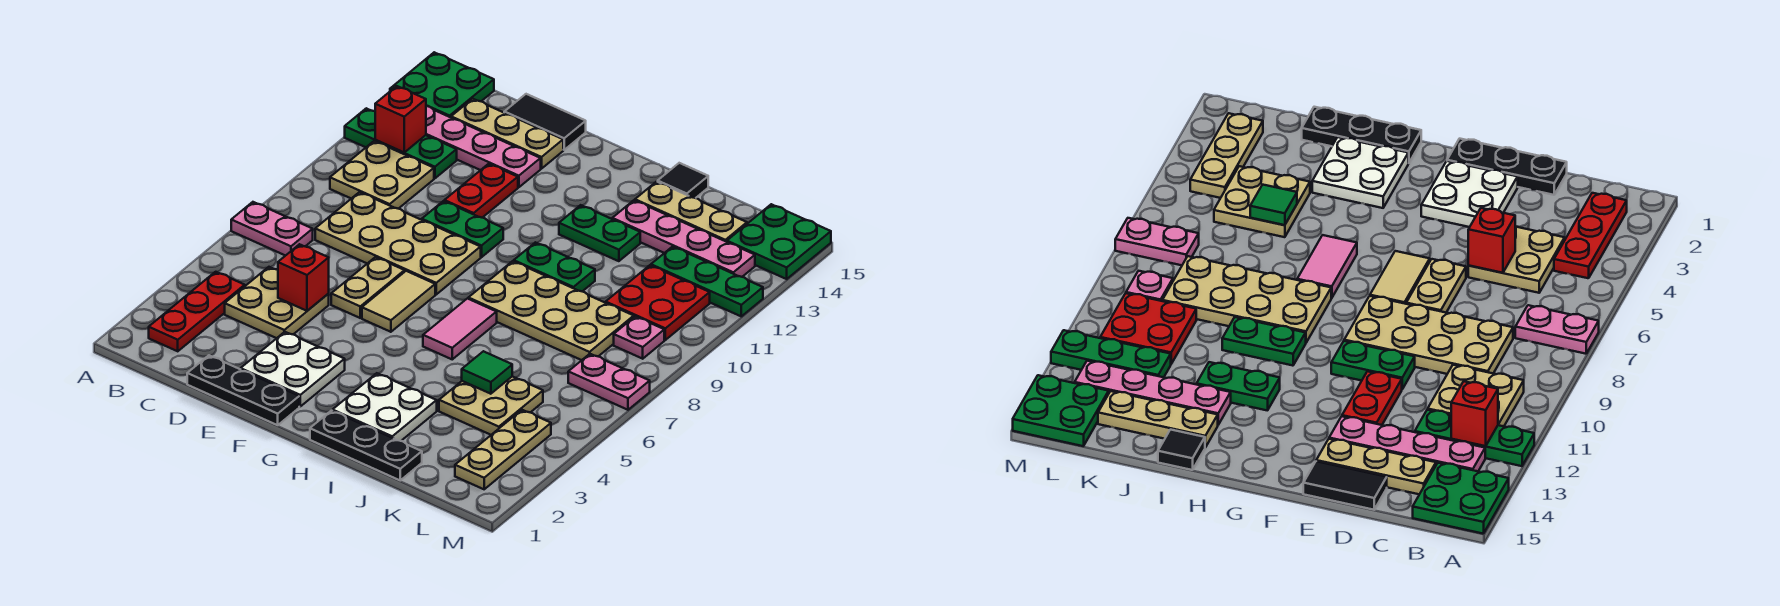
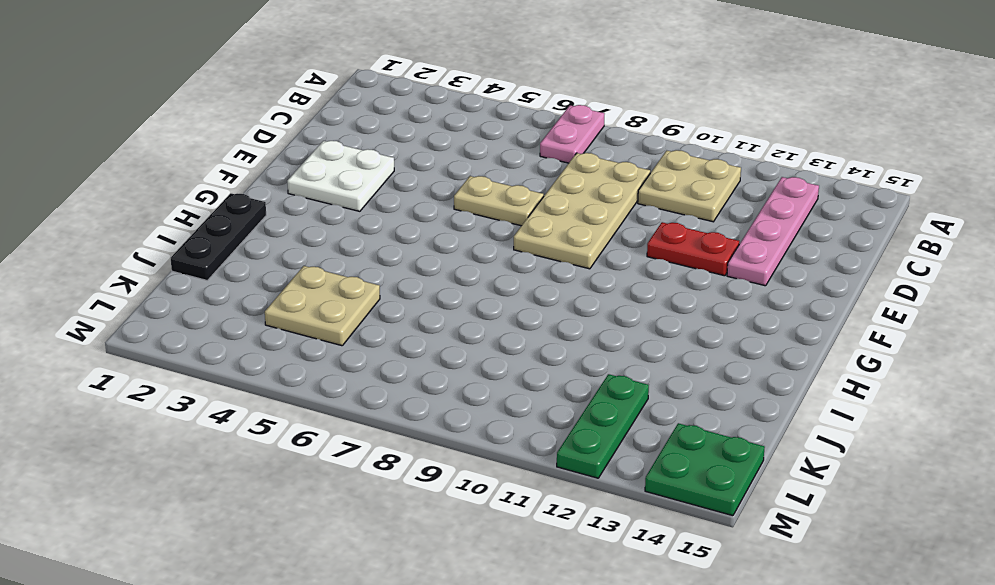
none -> green 1x3 plate [345,108,457,178]
none -> green 2x2 plate [390,52,494,117]
none -> red 1x3 plate [149,272,245,351]
none -> tan 2x2 plate [225,267,329,338]

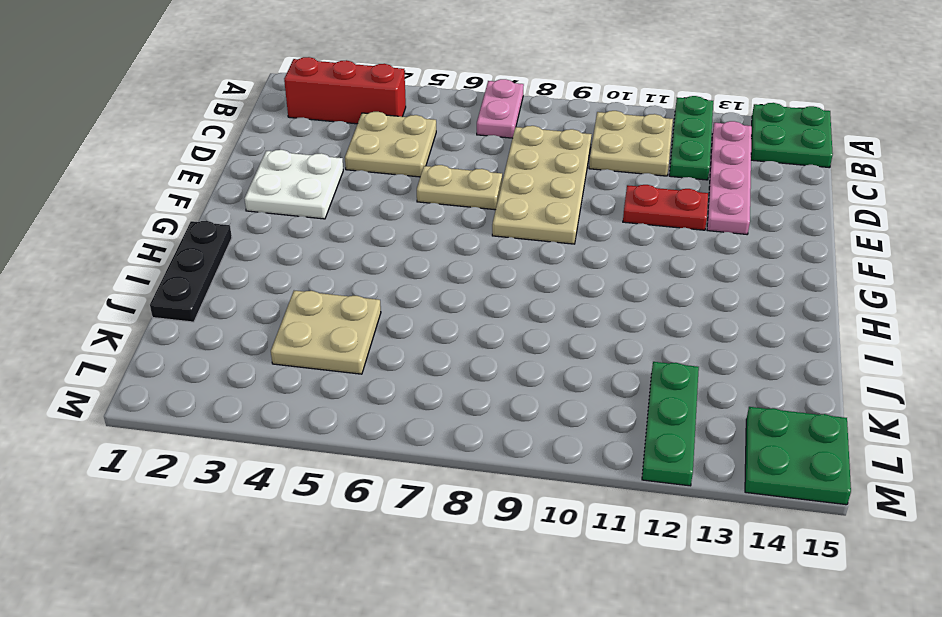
red 1x3 brick [284,57,406,124] -> red 1x3 plate [149,272,245,351]
none -> tan 1x3 plate [451,99,563,169]
none -> black 1x3 plate [187,355,299,425]
none -> black 1x2 tile [504,94,586,150]
none -> green 1x2 plate [422,201,503,257]

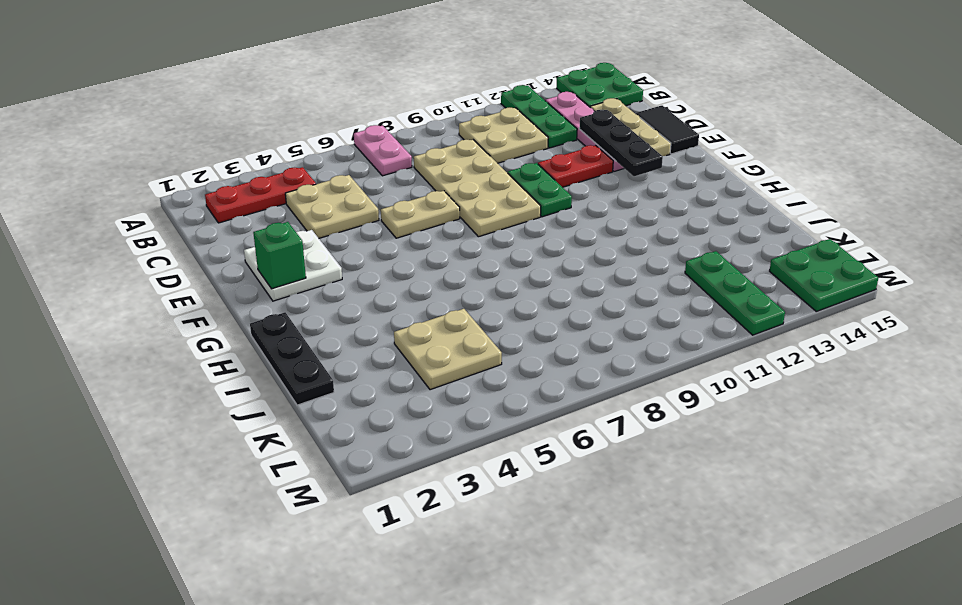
black 1x3 plate [579,110,663,176] -> black 1x3 plate moved to [187,355,299,425]
green 1x1 brick [253,222,306,289] -> none
none -> tan 1x2 tile [362,271,435,332]
none -> white 2x2 plate [332,373,437,441]
none -> pink 1x2 tile [423,299,497,359]
none -> tan 2x4 plate [468,261,634,360]

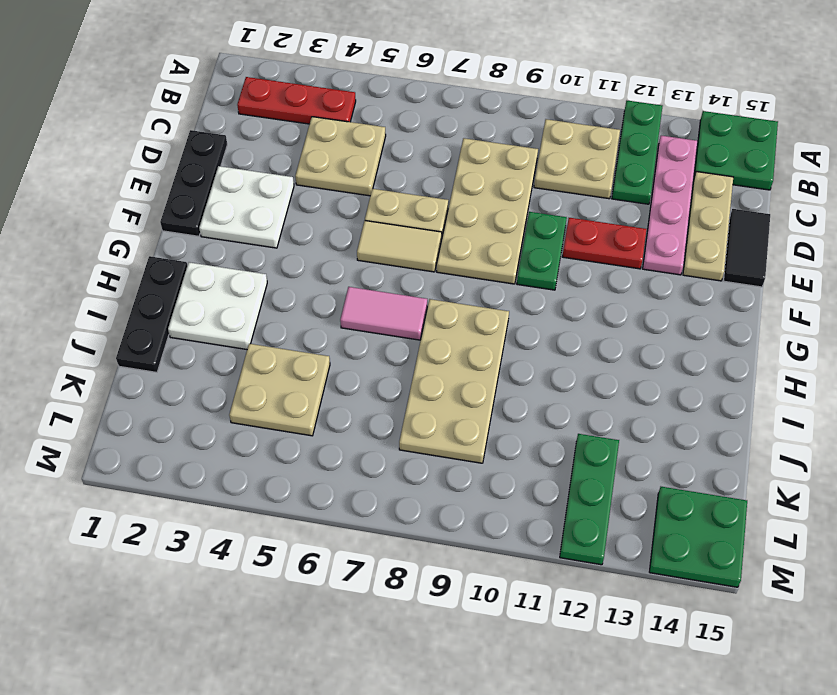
none -> pink 1x2 plate [231,202,313,256]
none -> green 1x2 plate [514,242,595,291]
none -> green 1x2 plate [559,205,640,261]
none -> pink 1x4 plate [612,200,755,277]

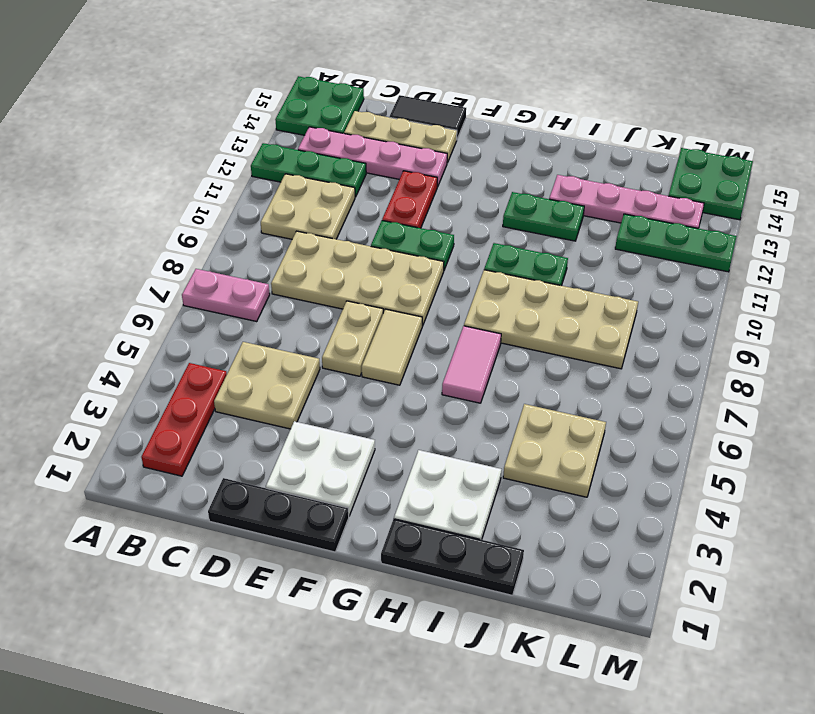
none -> tan 1x3 plate [635,182,747,242]
none -> black 1x1 tile [658,163,708,198]
none -> red 2x2 plate [606,265,710,340]
none -> tan 1x3 plate [455,410,551,489]

